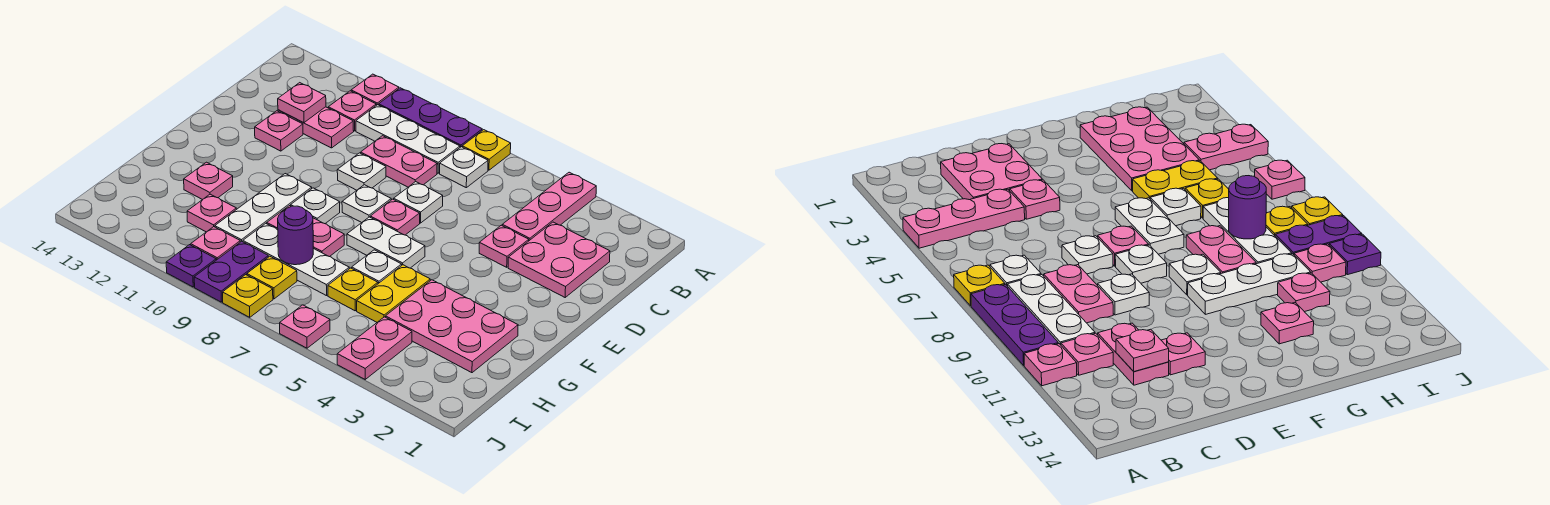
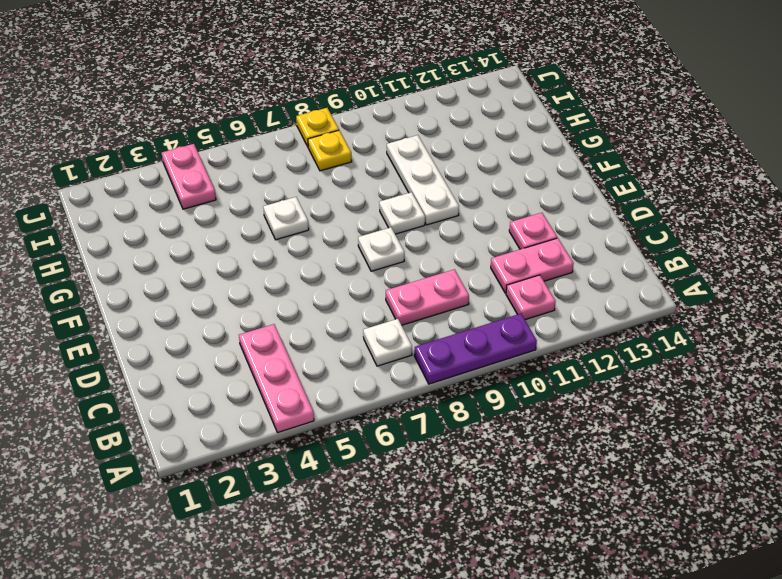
none -> yellow 1x1 plate [462,130,511,170]
none -> pink 1x1 plate [351,74,399,105]
none -> white 1x3 plate [356,105,460,173]
none -> pink 2x2 plate [508,222,610,297]

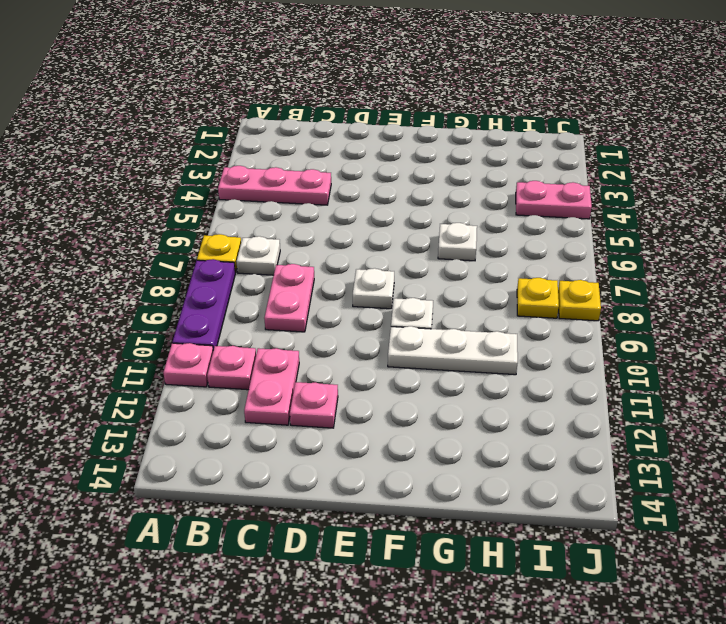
none -> white 1x3 plate [356,105,460,173]
none -> pink 2x2 plate [508,222,610,297]
none -> pink 1x1 plate [479,225,529,267]
none -> white 1x1 plate [394,182,443,223]

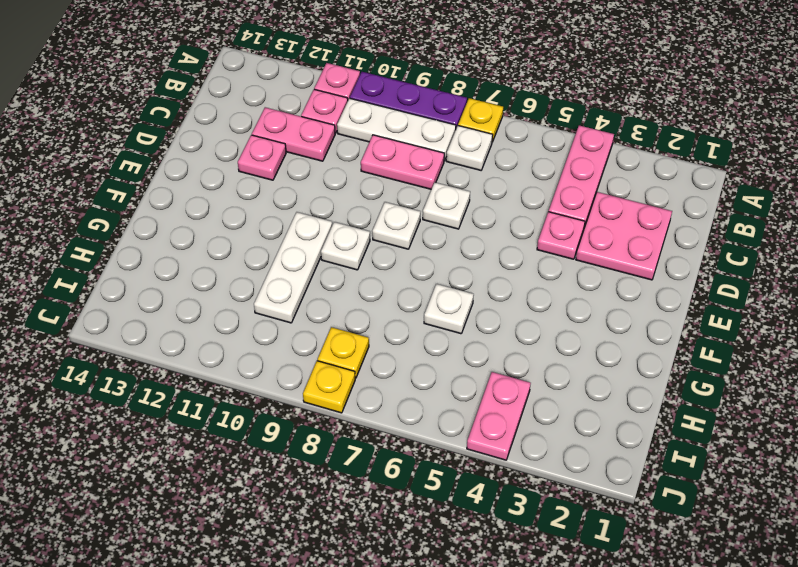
none -> white 1x1 plate [337,153,386,190]
none -> pink 1x1 plate [370,199,420,235]
none -> white 1x2 plate [347,217,425,268]
none -> pink 2x3 plate [386,280,518,373]

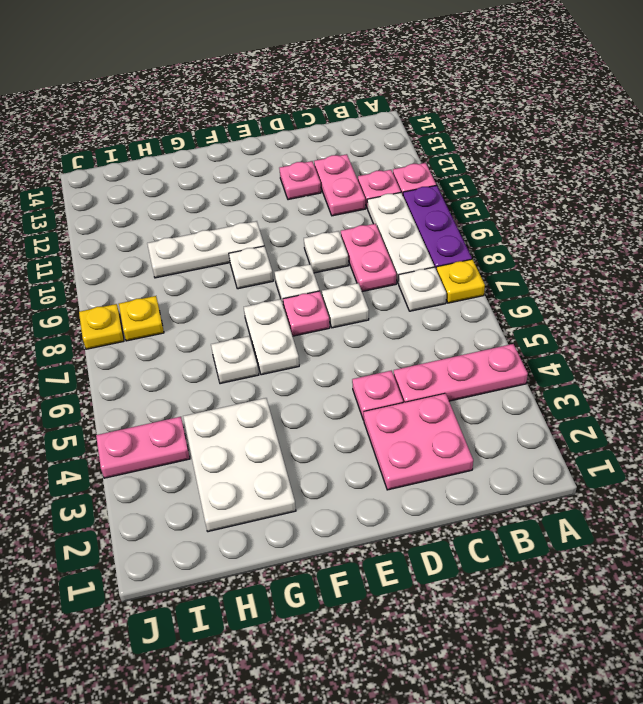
white 2x3 plate [183,398,296,532] -> pink 2x3 plate [386,280,518,373]
none -> yellow 1x2 plate [357,265,430,322]
none -> pink 1x2 plate [267,206,344,257]
none -> pink 1x1 plate [184,162,233,200]
none -> yellow 1x1 plate [328,268,378,311]

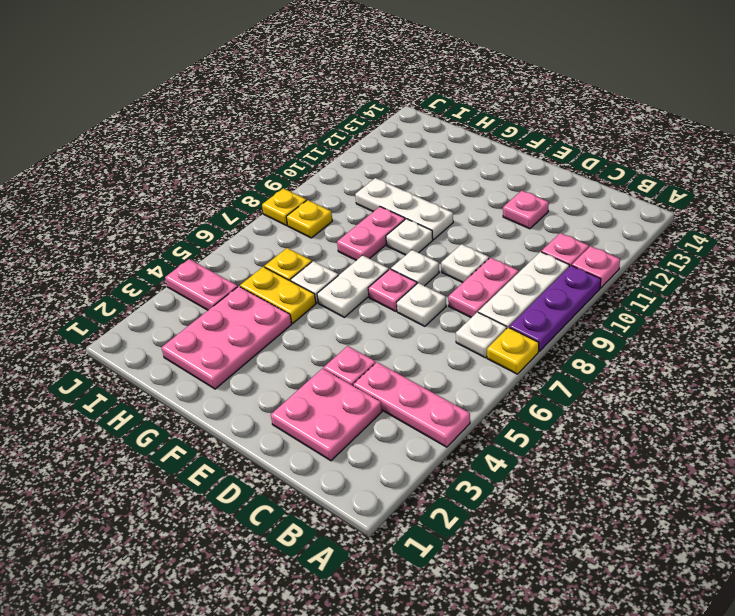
none -> pink 1x2 plate [278,107,354,148]
none -> pink 1x1 plate [184,162,233,200]
none -> white 1x3 plate [243,223,349,296]
none -> pink 1x1 plate [187,194,236,232]

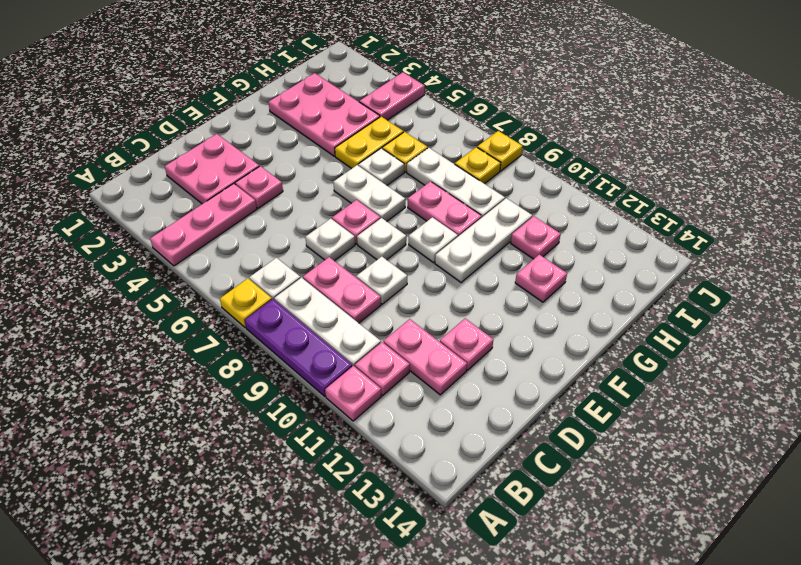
none -> purple 1x2 plate [194,241,268,302]
none -> pink 1x1 plate [191,227,240,260]
none -> pink 1x1 plate [280,305,330,348]
none -> purple 1x1 plate [166,245,216,287]

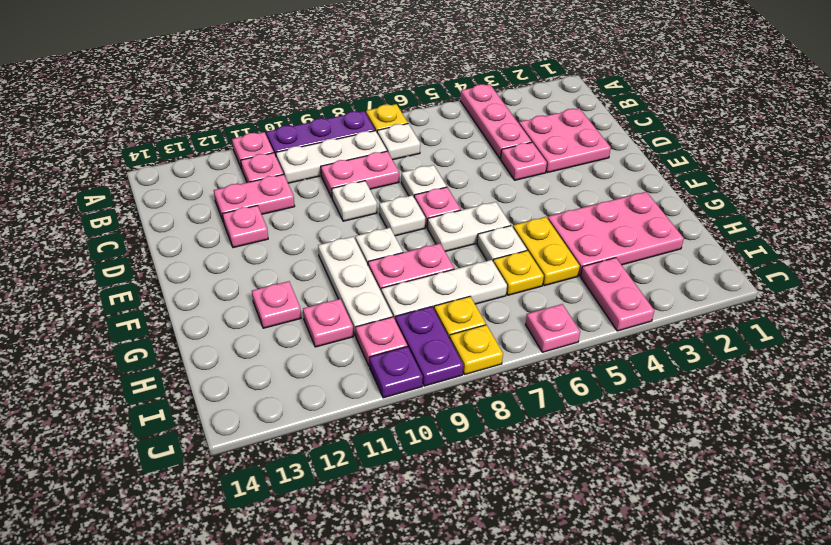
none -> pink 1x1 plate [278,83,326,123]
none -> purple 1x1 round brick [278,206,313,265]

